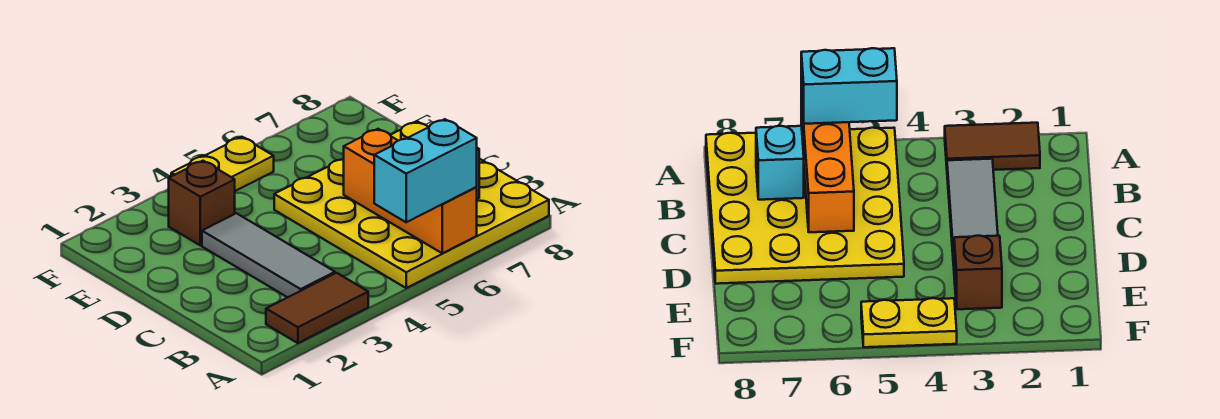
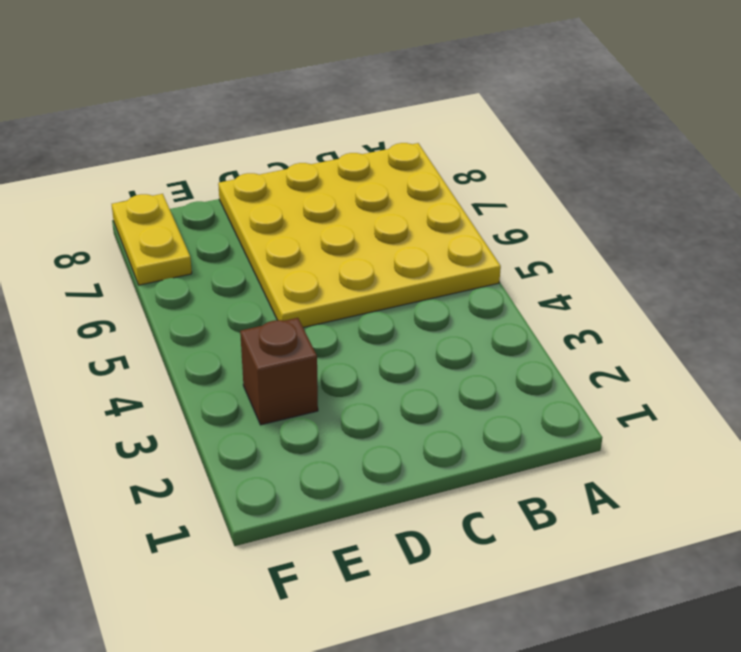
yellow 1x2 plate [112,194,192,285] -> yellow 1x2 plate moved to [171,137,274,191]
none -> brown 1x2 tile [266,273,368,343]
none -> grey 1x3 tile [202,213,335,297]

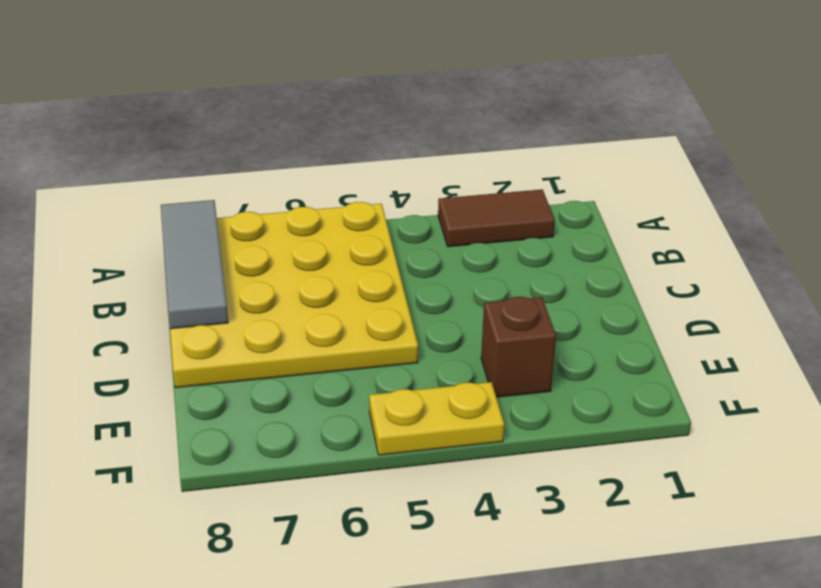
grey 1x3 tile [161,200,228,329] -> grey 1x3 tile moved to [202,213,335,297]
none -> orange 1x3 brick [344,129,477,253]
none -> cyan 1x1 brick [756,126,804,200]

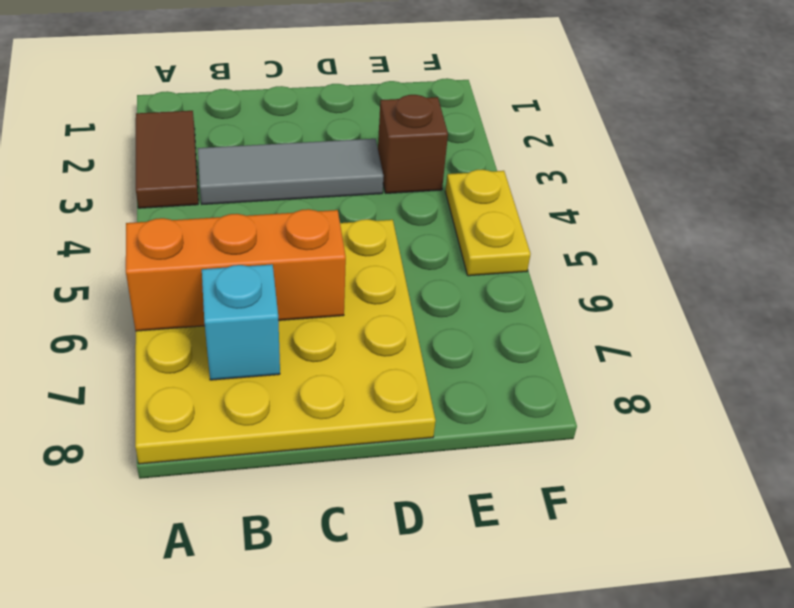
none -> cyan 1x2 brick [374,119,477,222]

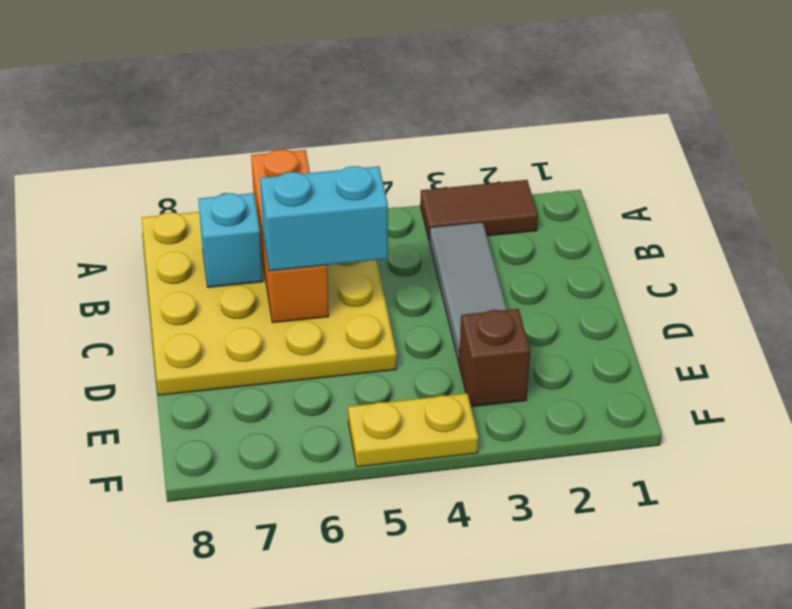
cyan 1x2 brick [260,166,388,271] -> cyan 1x2 brick moved to [374,119,477,222]

